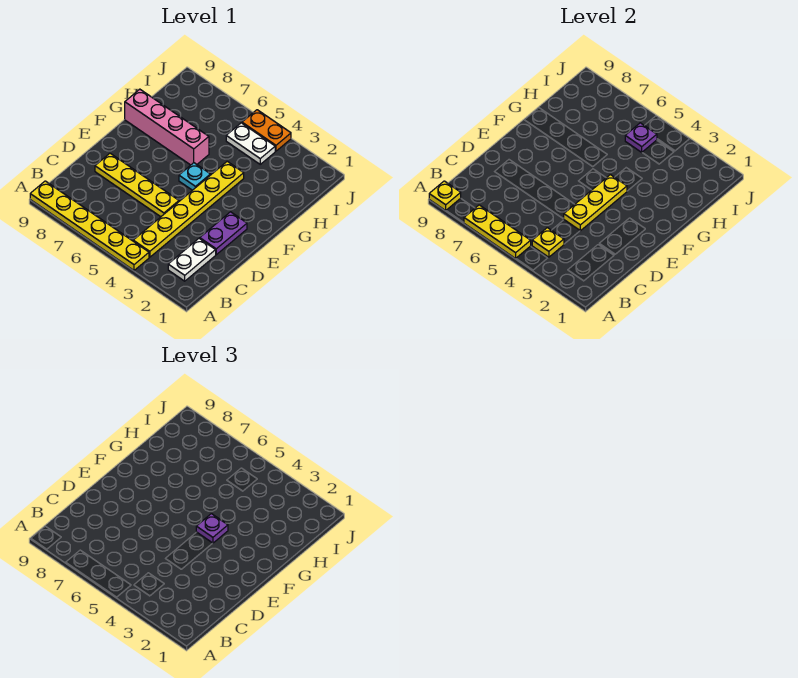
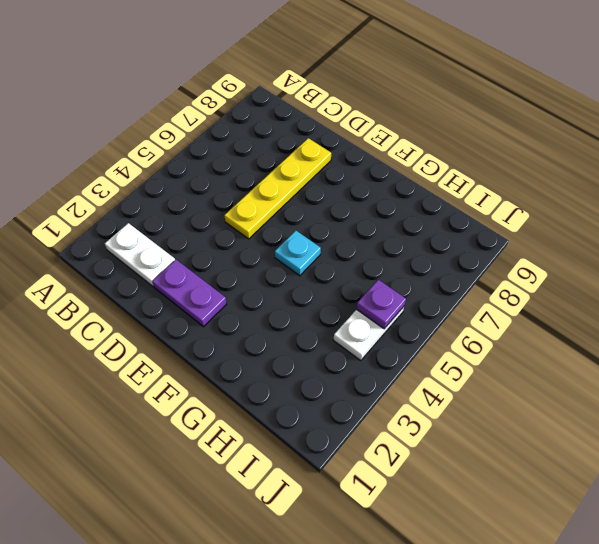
none -> yellow 1x6 plate [30,181,149,270]
none -> yellow 1x6 plate [133,161,244,257]
none -> pink 1x4 brick [125,89,209,165]

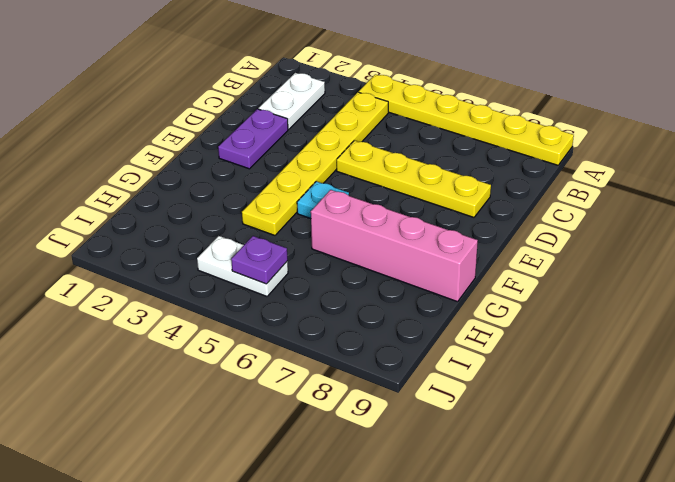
none -> orange 1x2 plate [242,110,291,151]
none -> yellow 1x3 plate [464,205,531,258]
none -> yellow 1x1 plate [429,181,461,210]

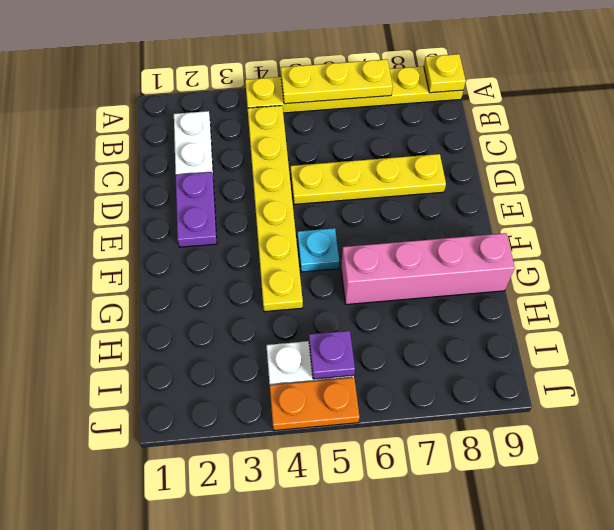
none -> yellow 1x1 plate [532,228,564,257]
none -> yellow 1x3 plate [564,175,627,231]
none -> purple 1x1 plate [196,514,228,543]

